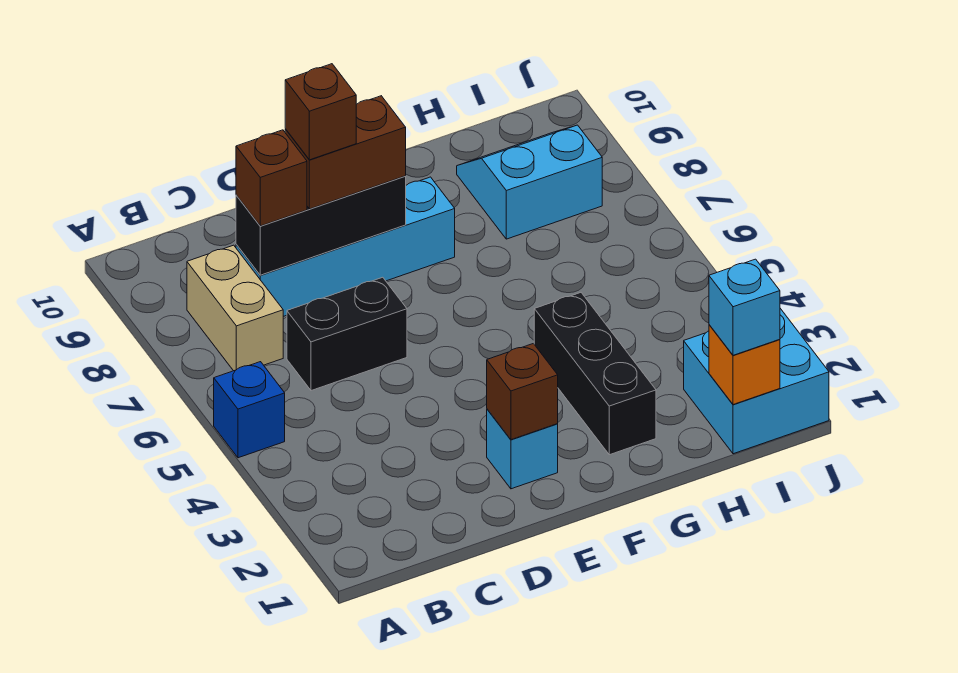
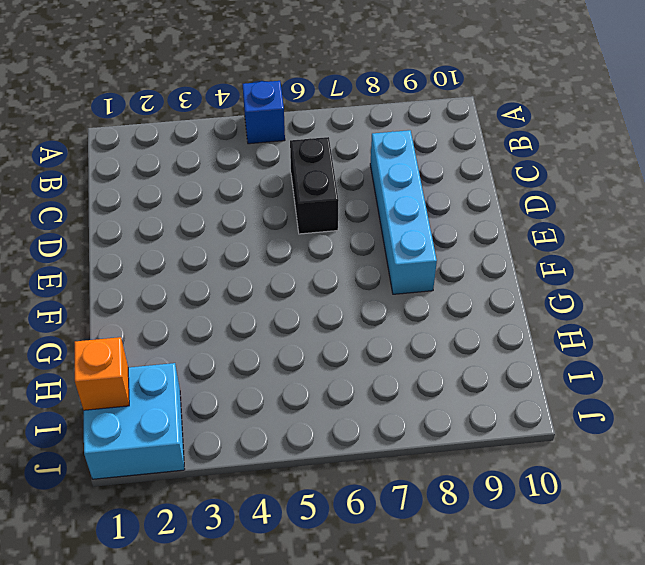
none -> tan 1x2 brick [187,245,283,371]
none -> cyan 1x1 brick [487,409,558,489]
none -> black 1x3 brick [534,293,656,455]

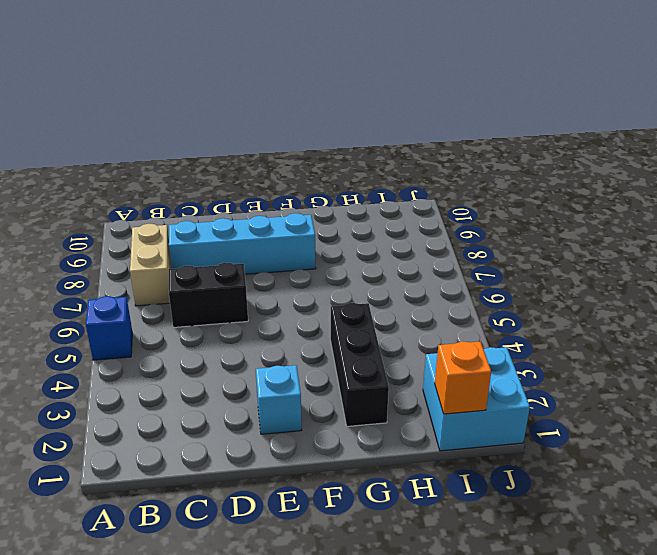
none -> cyan 2x2 slope [457,125,602,239]
none -> black 1x3 brick [236,176,406,275]
none -> brown 1x1 brick [487,344,558,440]

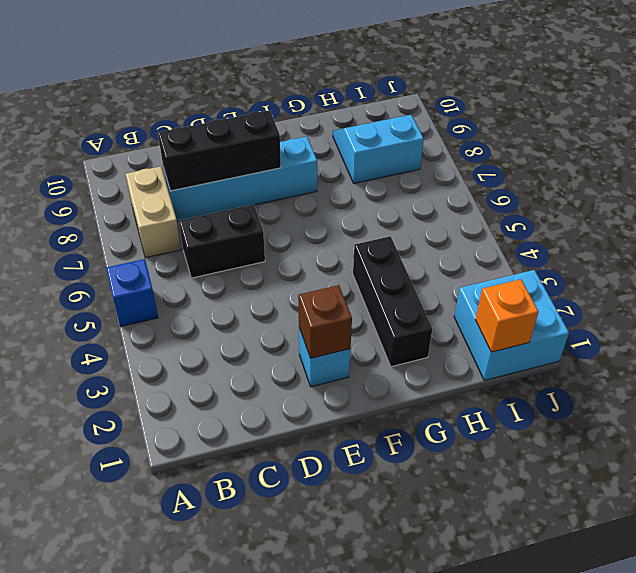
none -> brown 1x1 brick [236,130,307,226]
none -> brown 1x2 brick [285,96,406,209]
none -> cyan 1x1 brick [709,259,780,355]

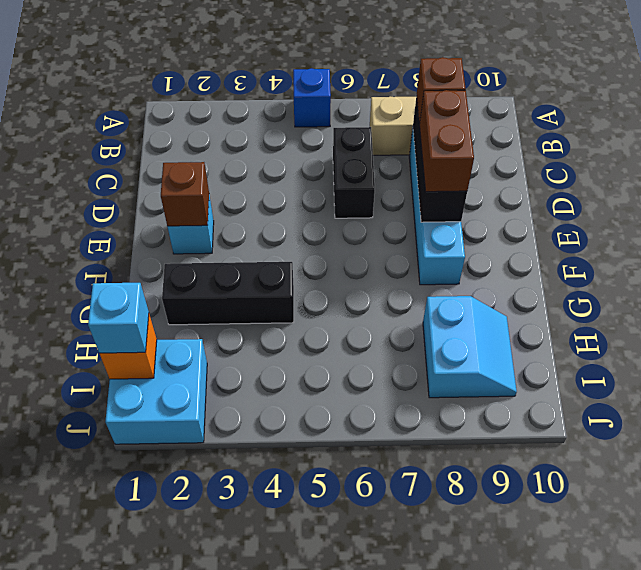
none -> brown 1x1 brick [285,64,356,160]

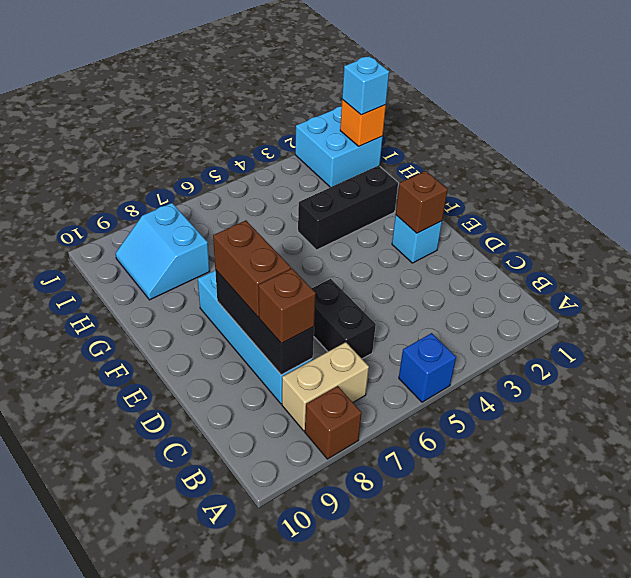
brown 1x1 brick [305,386,362,459] -> brown 1x1 brick moved to [285,64,356,160]

